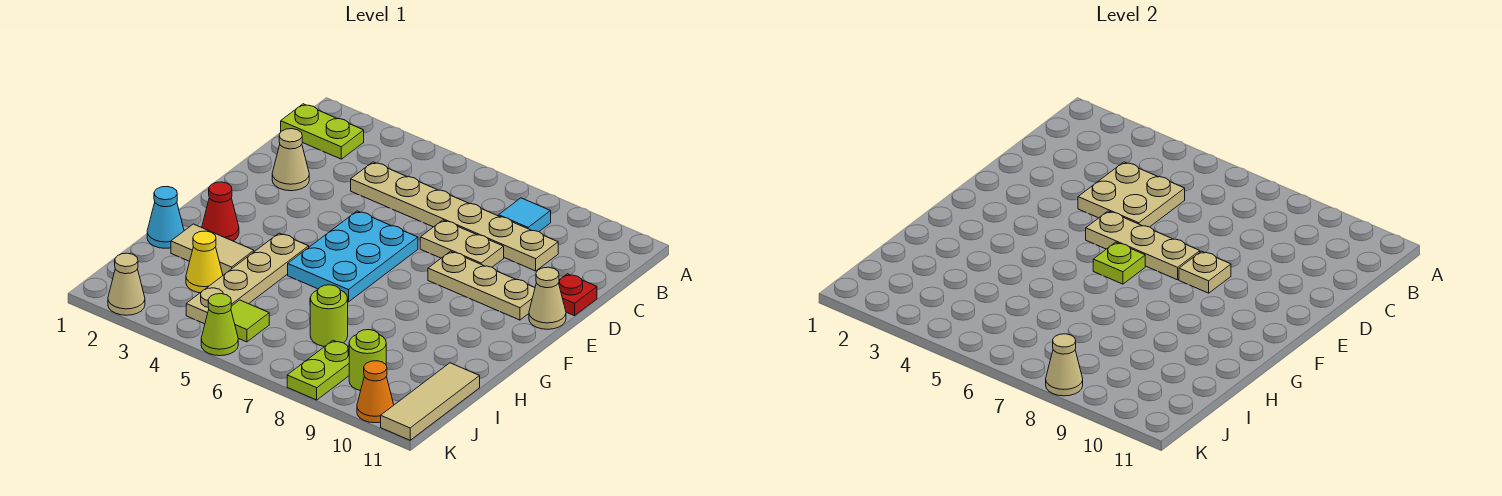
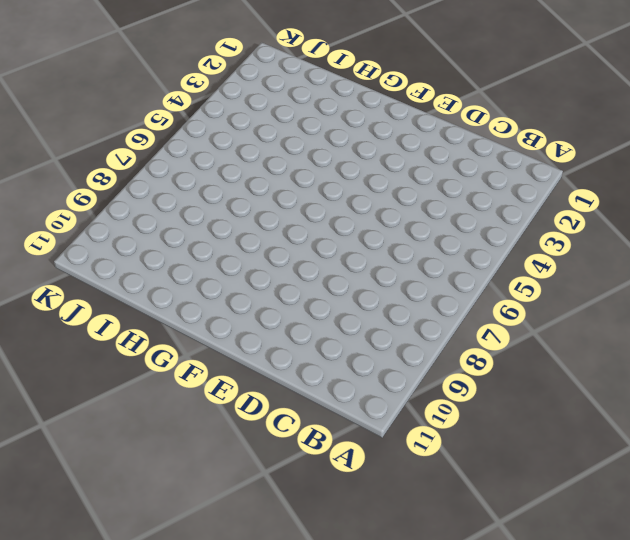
none -> lime 1x2 plate [281,104,364,159]
none -> cyan 1x1 tile [499,198,551,232]
none -> tan 1x6 plate [351,162,558,271]

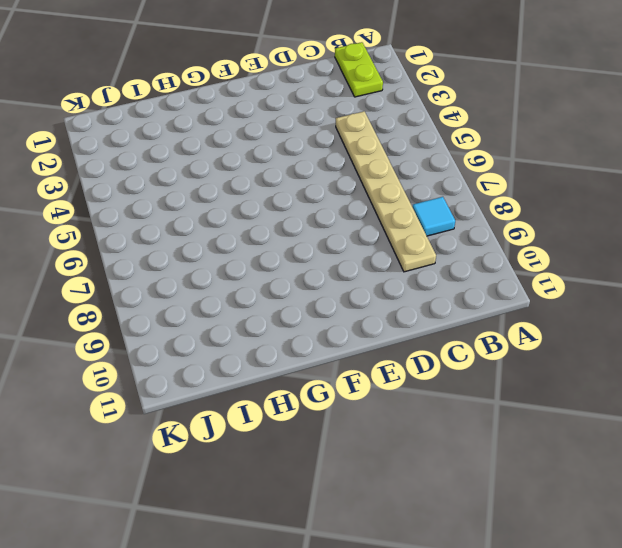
none -> tan 1x1 cone [272,129,309,191]
none -> tan 1x2 plate [420,220,504,267]
none -> red 1x1 plate [559,274,597,316]

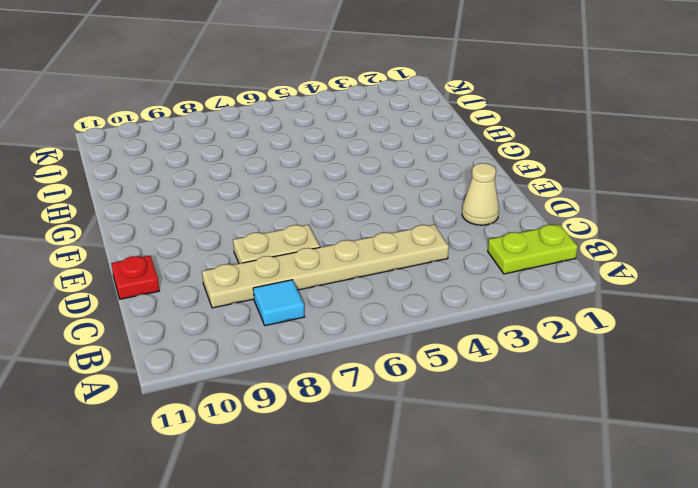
none -> cyan 2x3 plate [288,211,418,302]
none -> tan 1x3 plate [428,251,535,320]
none -> tan 1x1 cone [529,267,566,329]

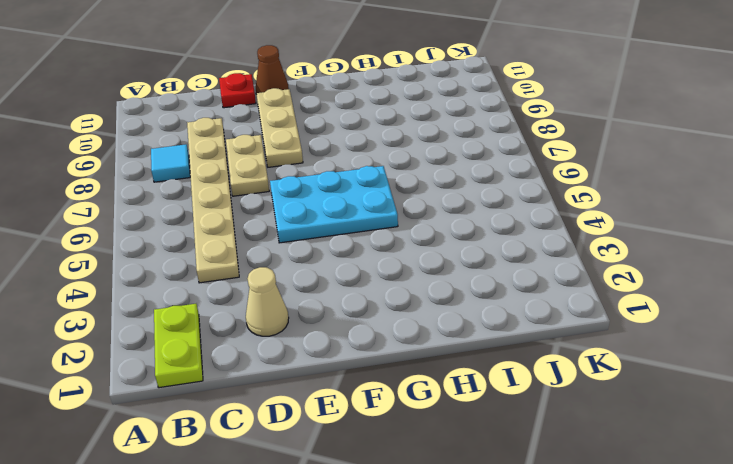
brown 1x1 cone [256,45,289,93] -> tan 1x1 cone [529,267,566,329]
none -> red 1x1 cone [202,182,239,241]
none -> tan 1x4 plate [186,233,309,324]
none -> cyan 1x1 cone [147,187,184,248]

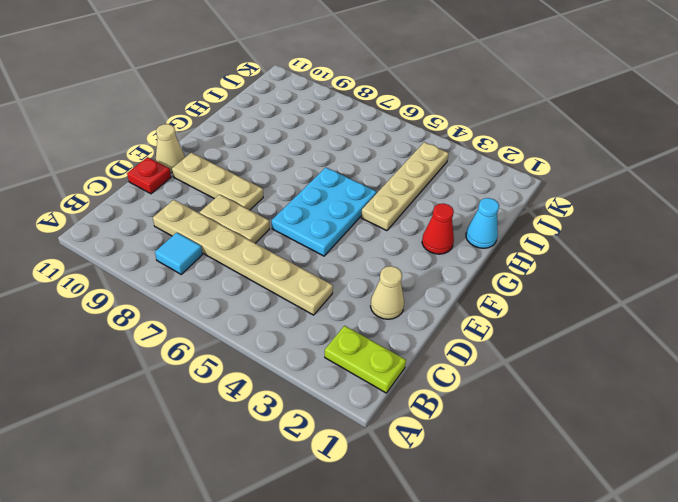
none -> tan 1x2 tile [171,224,254,275]
none -> yellow 1x1 cone [186,231,223,293]
none -> lime 1x1 round brick [310,285,348,346]

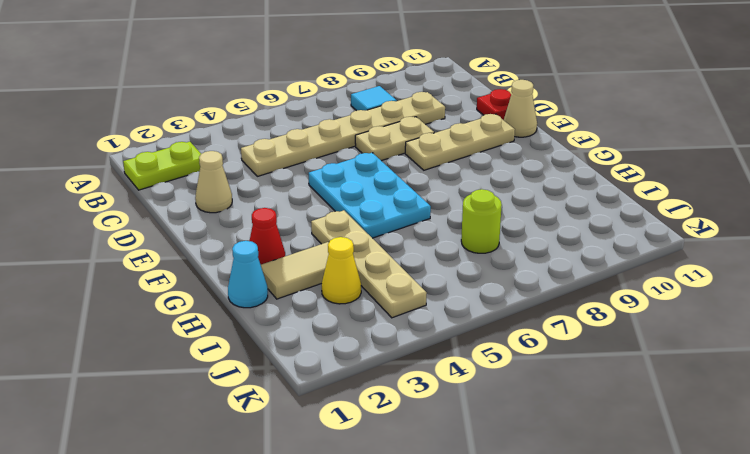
none -> tan 1x3 tile [381,363,480,440]
none -> lime 1x1 tile [231,300,269,342]
none -> lime 1x2 plate [287,340,349,400]

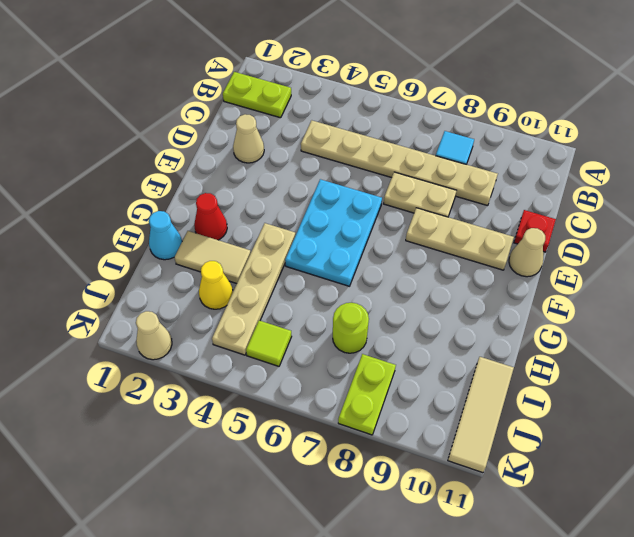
none -> lime 1x1 round brick [349,330,386,391]
none -> lime 1x1 cone [201,294,238,356]
none -> orange 1x1 cone [357,361,394,423]

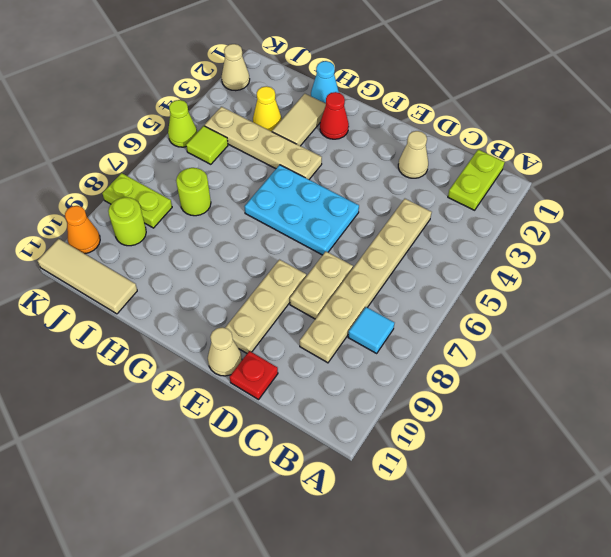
none -> tan 2x2 plate [1078,162,1185,227]
none -> tan 1x3 plate [1086,211,1200,280]
none -> tan 1x1 plate [1179,251,1231,293]

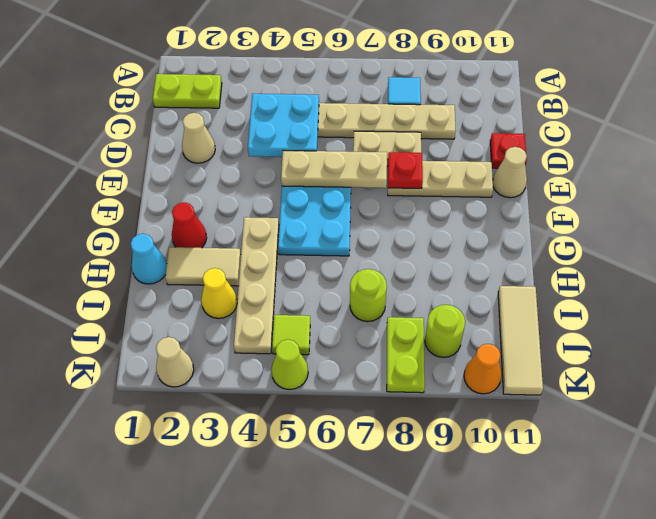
cyan 2x2 plate [248,94,319,157] -> tan 2x2 plate [1078,162,1185,227]
red 1x1 plate [388,152,423,188] -> tan 1x1 plate [1179,251,1231,293]
none -> lime 1x1 plate [1093,242,1145,284]
none -> tan 1x1 cone [1046,334,1083,396]

